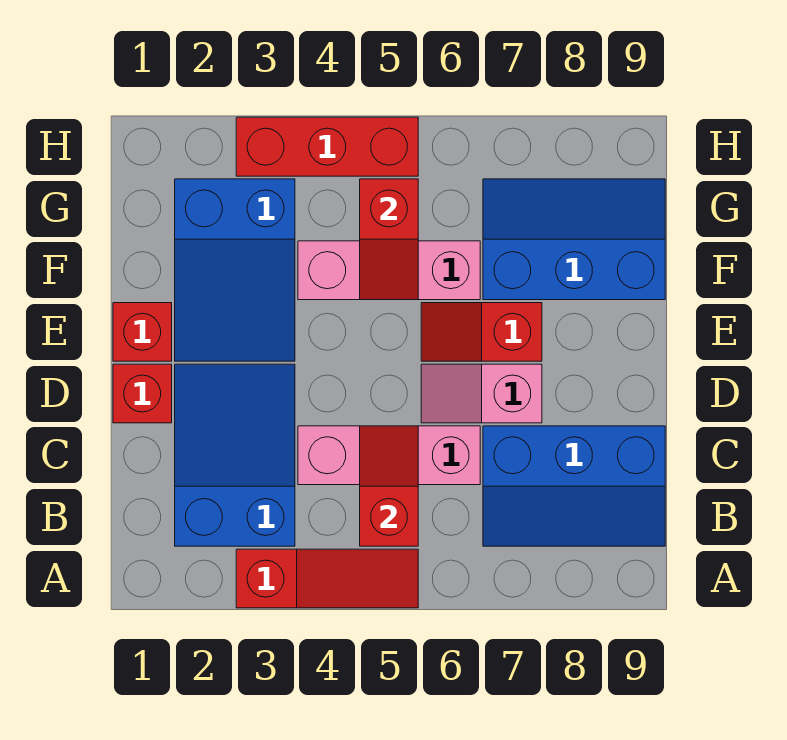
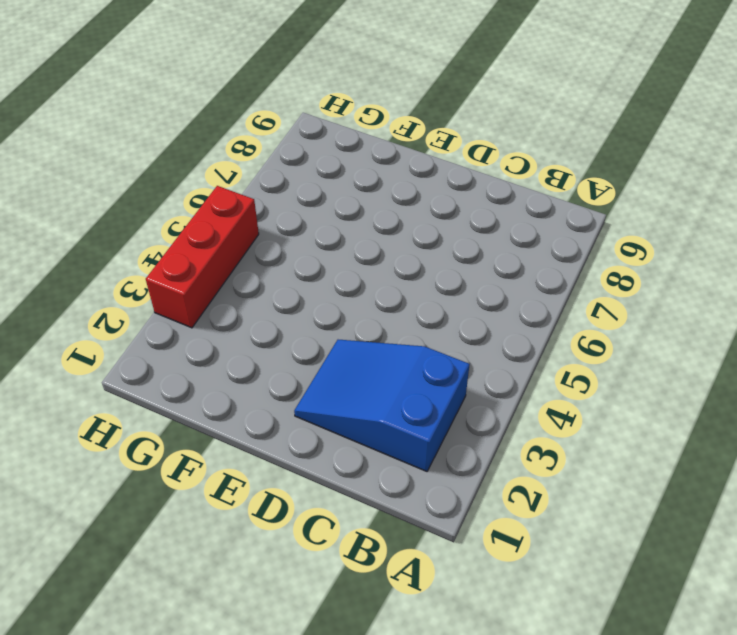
none -> red 1x3 slope [236,549,418,608]
none -> blue 2x3 slope [483,426,665,546]
none -> pink 1x3 brick [298,426,480,485]

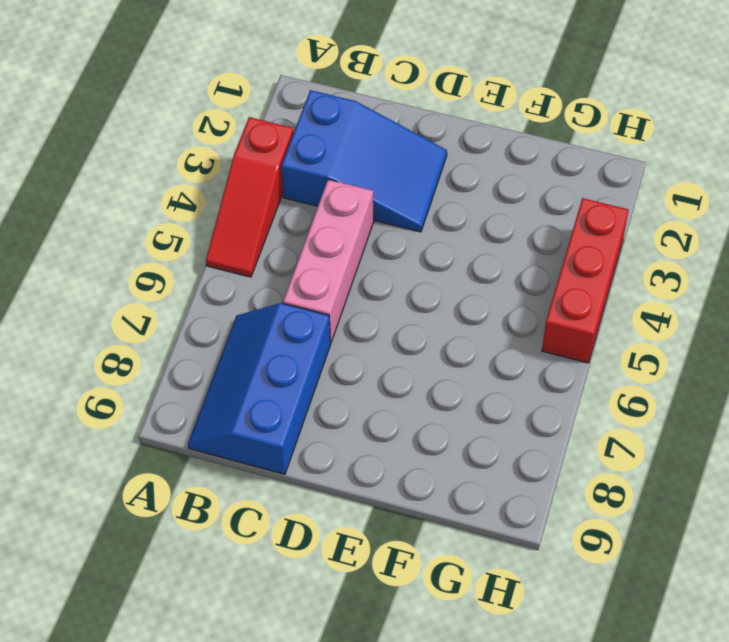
none -> red 1x1 brick [113,364,172,423]
none -> pink 1x2 slope [421,364,542,423]
none -> red 1x1 brick [113,303,172,361]

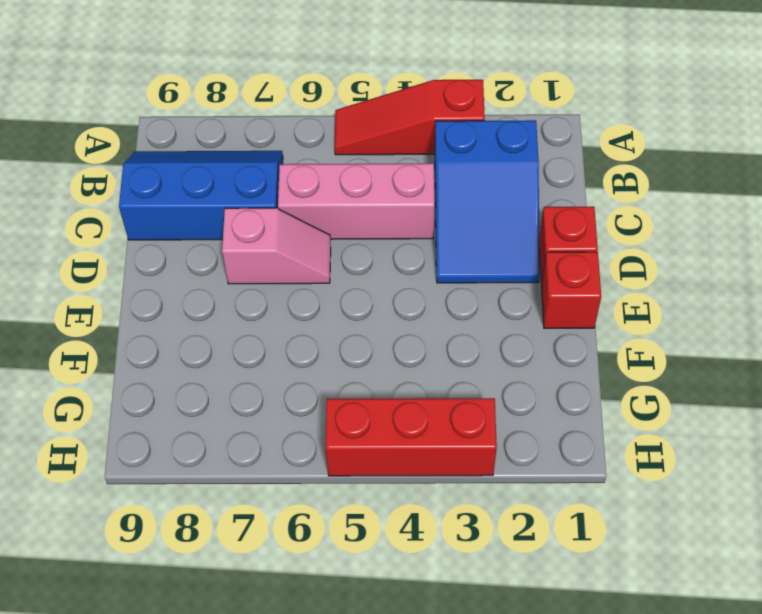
none -> blue 2x3 slope [175,179,295,361]
none -> red 1x2 slope [421,303,542,361]
none -> pink 1x3 brick [298,241,480,300]

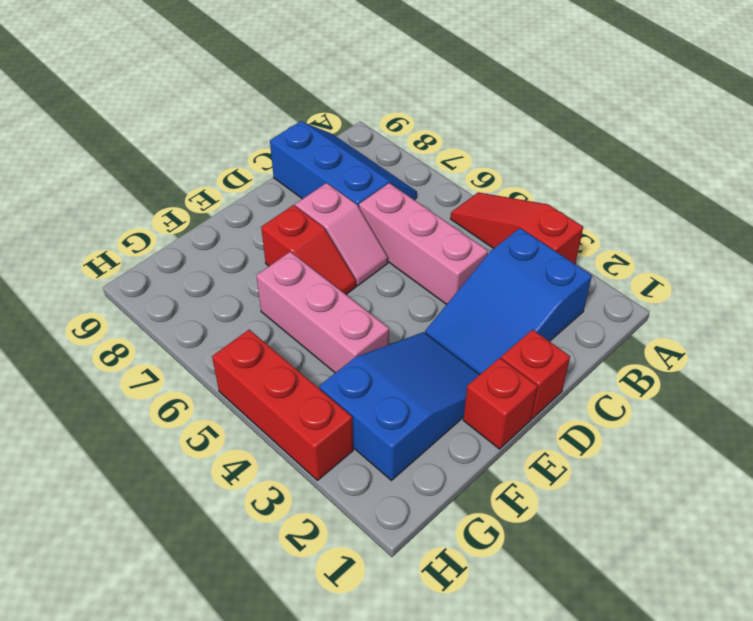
none -> blue 2x3 slope [483,179,665,300]
none -> red 1x2 slope [360,426,418,546]
none -> red 1x2 slope [360,179,418,300]

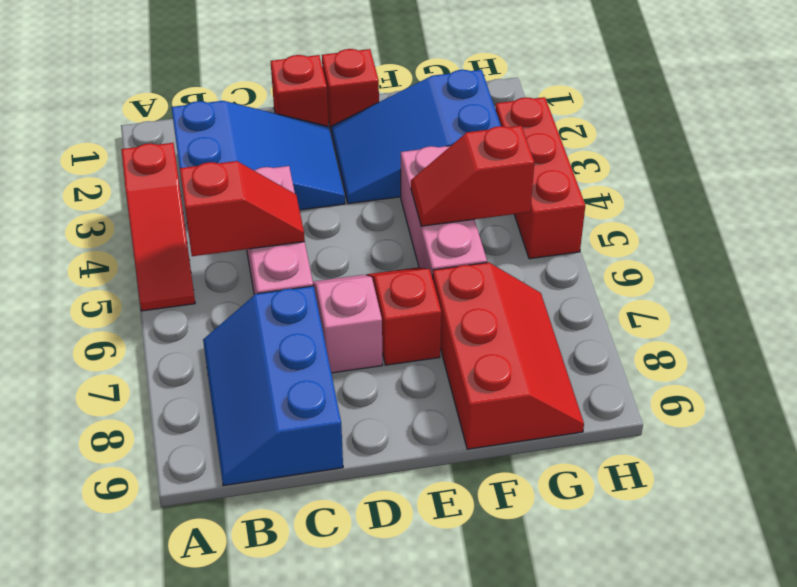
red 2x3 slope [433,262,584,449] -> blue 2x3 slope [483,179,665,300]

